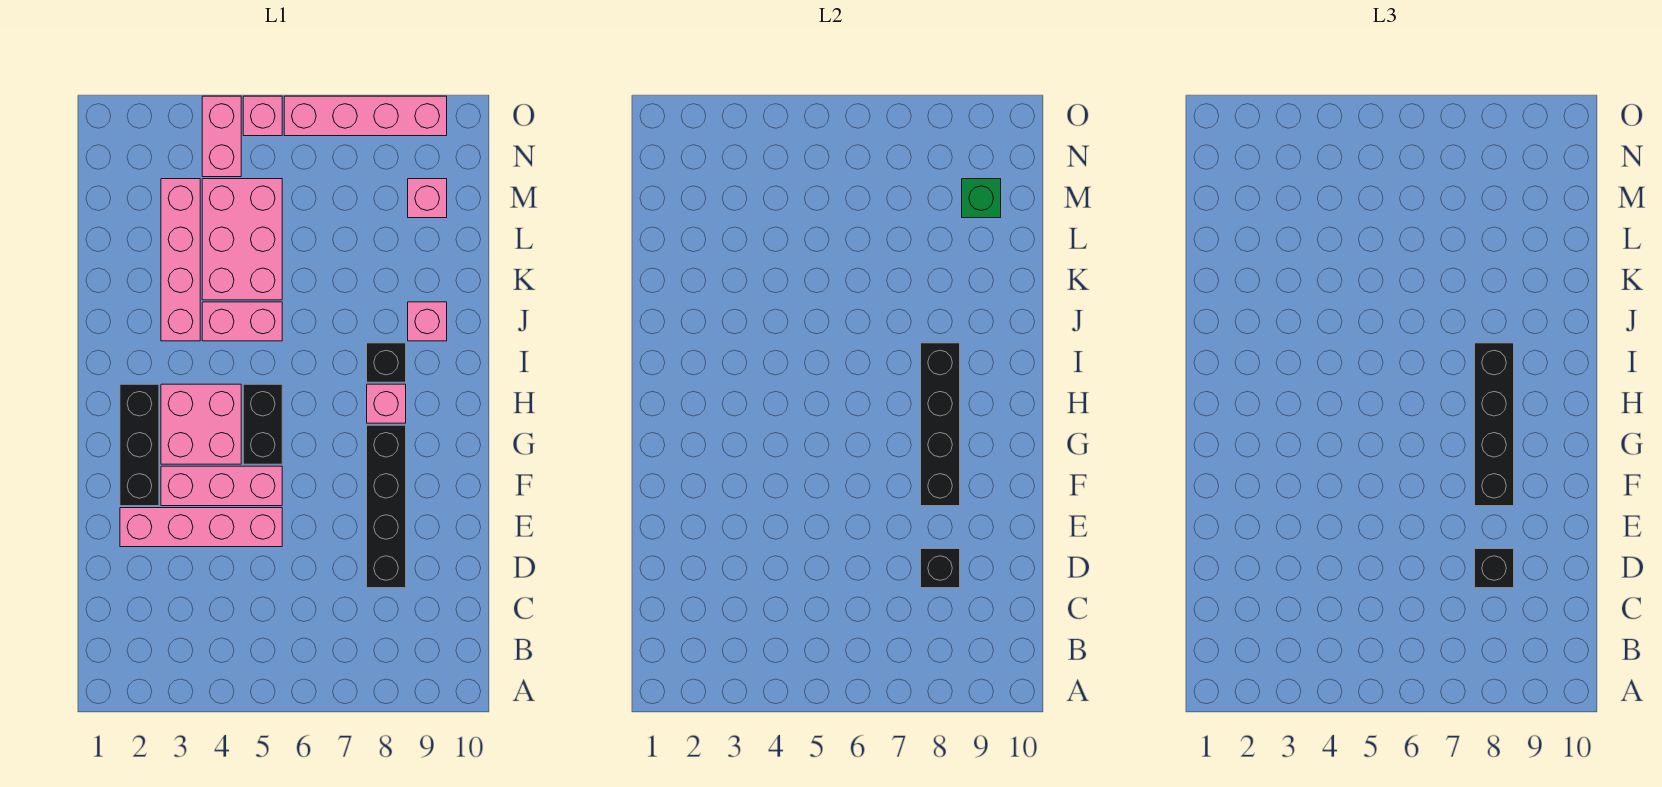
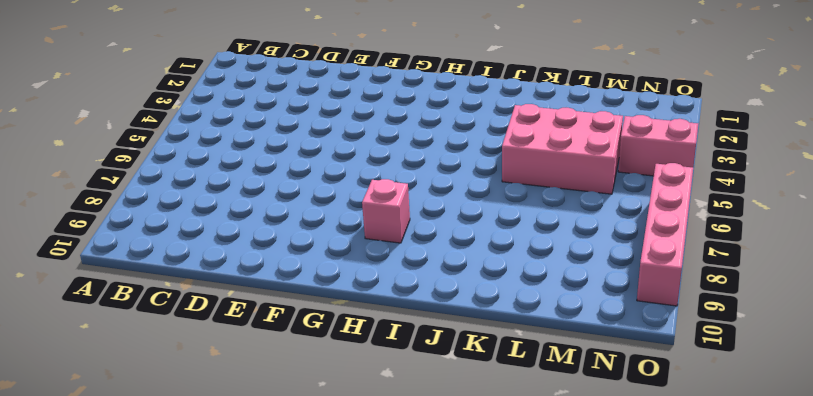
none -> black 1x4 brick [367,425,406,588]
none -> pink 1x4 brick [120,508,282,547]
none -> black 1x3 brick [120,384,159,506]

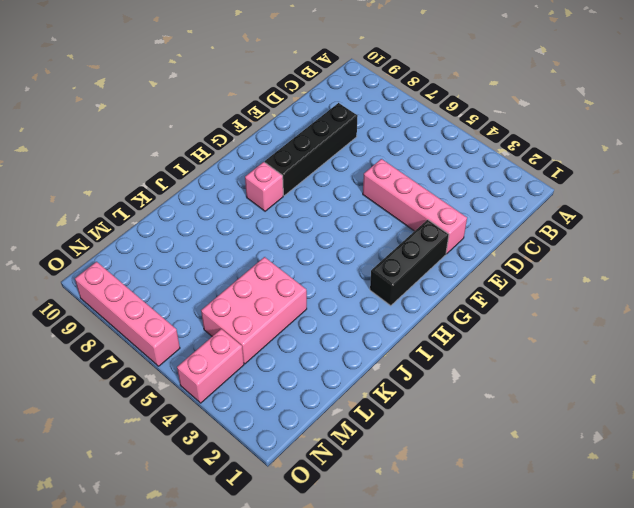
none -> pink 1x3 brick [161,466,282,506]
none -> pink 2x2 brick [161,384,241,464]
none -> black 1x2 brick [243,384,282,464]

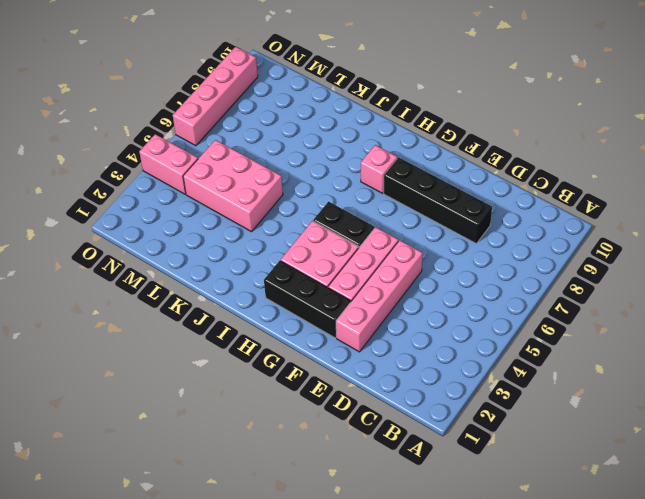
none -> black 1x1 brick [367,343,406,382]
none -> pink 1x4 brick [161,179,200,341]
none -> pink 1x2 brick [202,302,282,341]

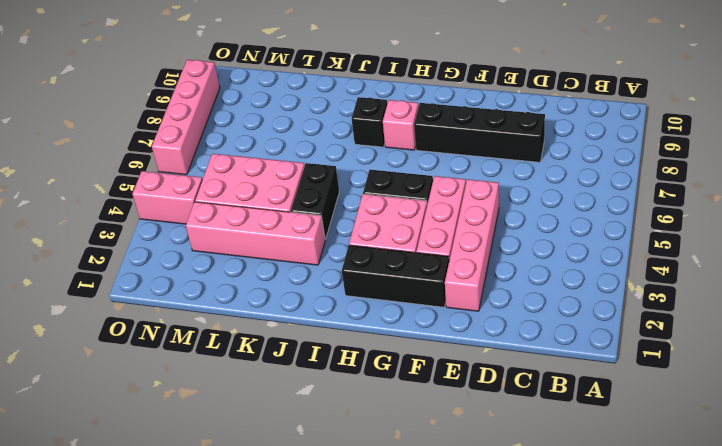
black 1x2 brick [291,163,339,239] -> pink 1x2 brick [202,302,282,341]
none -> pink 1x1 brick [408,302,447,341]
none -> pink 1x1 brick [408,179,447,218]
none -> pink 1x1 brick [243,96,282,136]

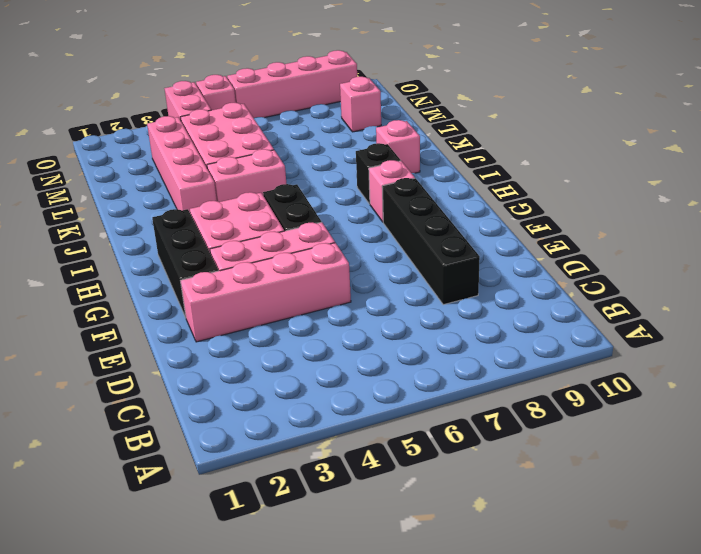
none -> black 1x1 brick [921,549,960,588]
none -> black 1x4 brick [921,343,960,506]
none -> green 1x1 brick [962,179,1001,218]

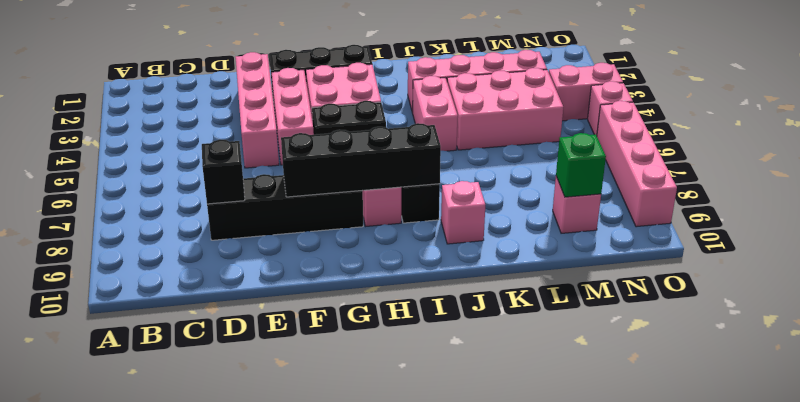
none -> black 1x1 brick [1475,549,1514,588]
none -> black 1x4 brick [1475,343,1514,506]

